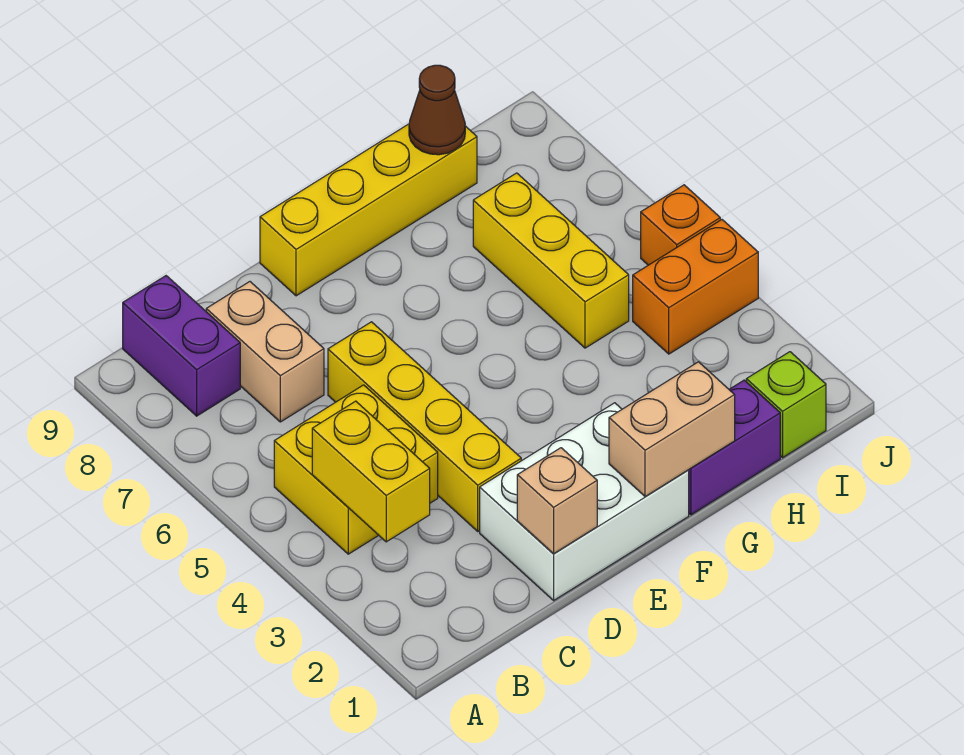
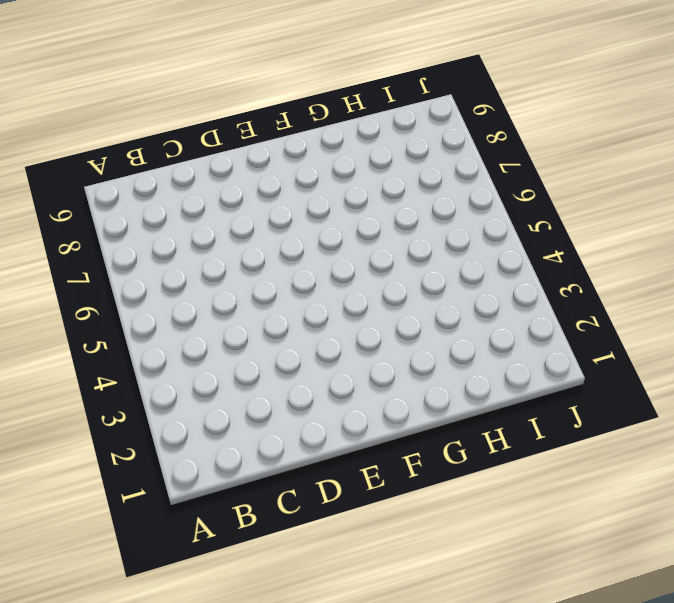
none -> yellow 2x2 brick [274,385,438,554]
none -> purple 1x2 brick [123,276,240,416]
none -> tan 1x2 brick [206,282,324,422]

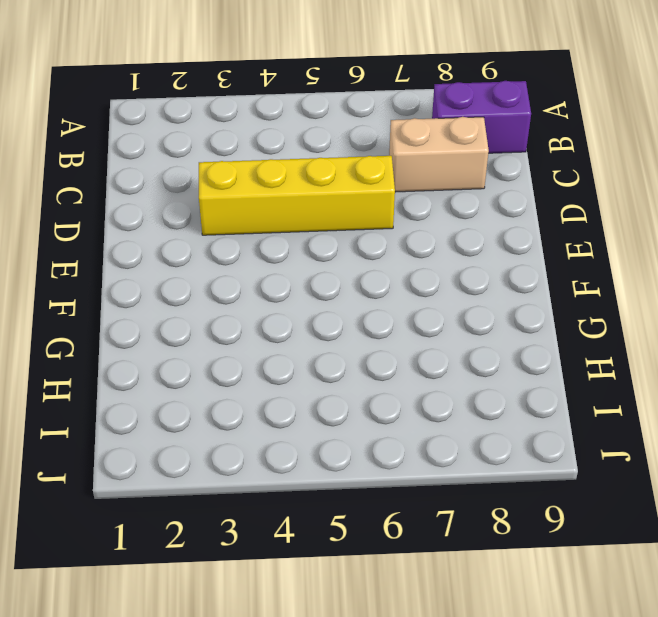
none -> yellow 2x2 brick [274,385,438,554]
none -> white 2x3 brick [480,403,689,600]
none -> yellow 1x4 brick [260,124,477,296]

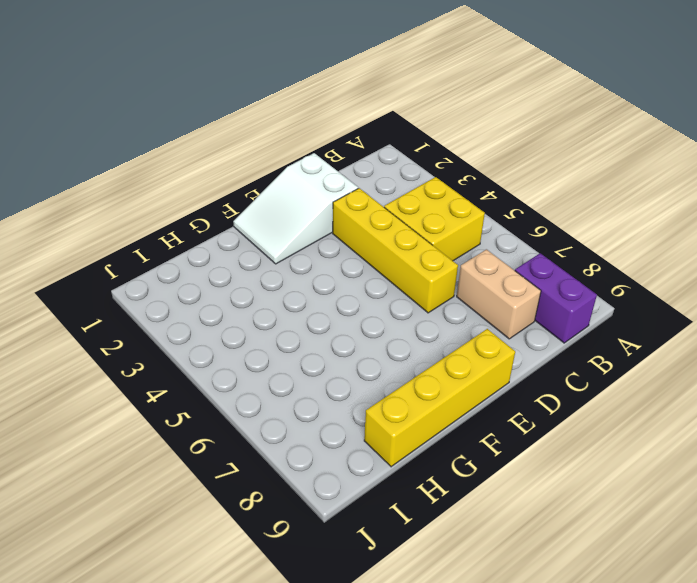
white 2x3 slope [233,153,358,264] -> white 2x3 brick [480,403,689,600]
none -> purple 1x2 brick [689,380,780,515]
none -> yellow 1x3 brick [473,173,629,348]
none -> lime 1x1 brick [746,352,826,458]

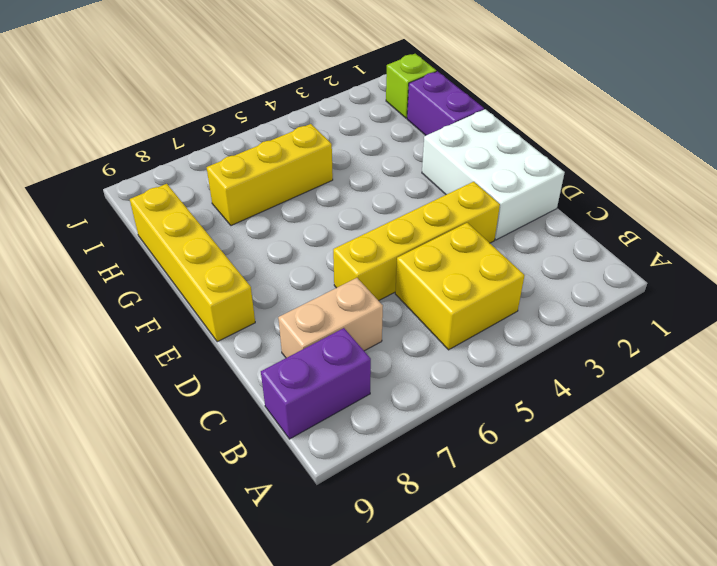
none -> orange 1x2 brick [633,220,758,354]
none -> orange 1x1 brick [641,185,720,265]
none -> yellow 1x2 brick [312,401,430,542]

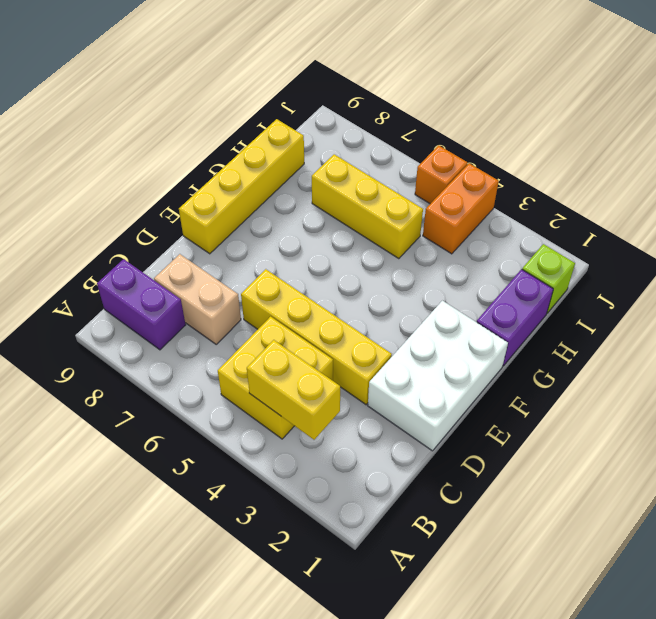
none -> tan 1x1 brick [517,448,597,554]
none -> tan 1x2 brick [609,362,735,497]
none -> brown 1x1 cone [409,65,465,155]

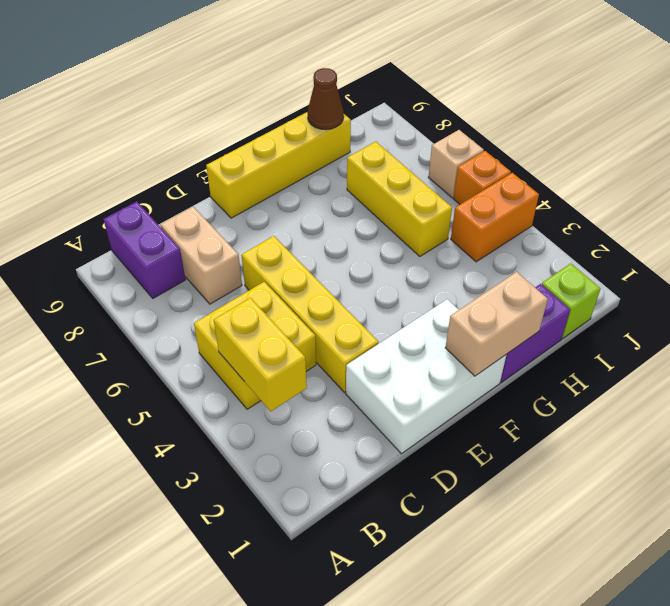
tan 1x1 brick [428,130,484,198] -> tan 1x1 brick moved to [517,448,597,554]

